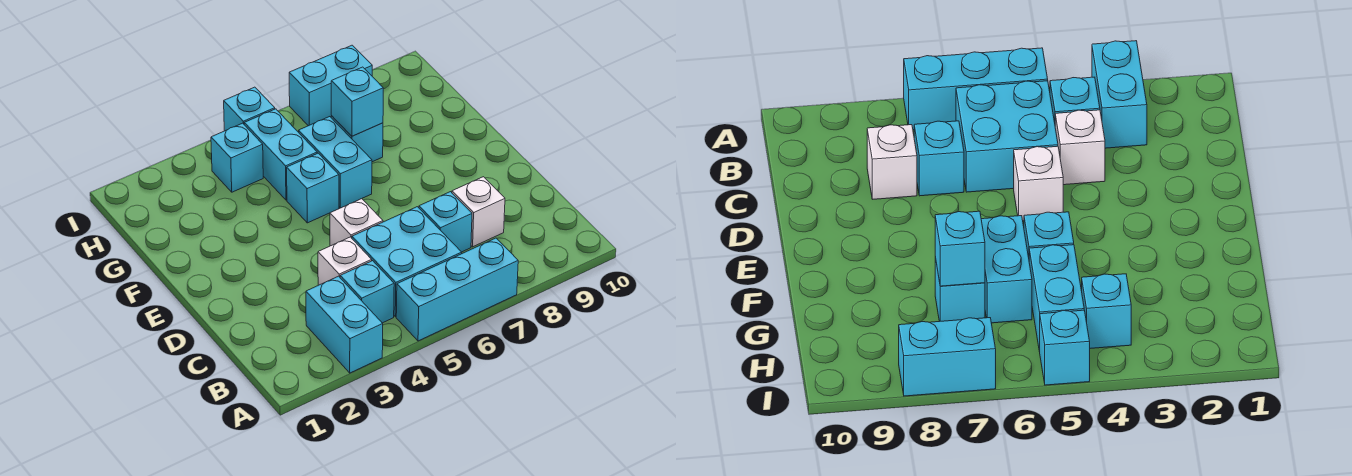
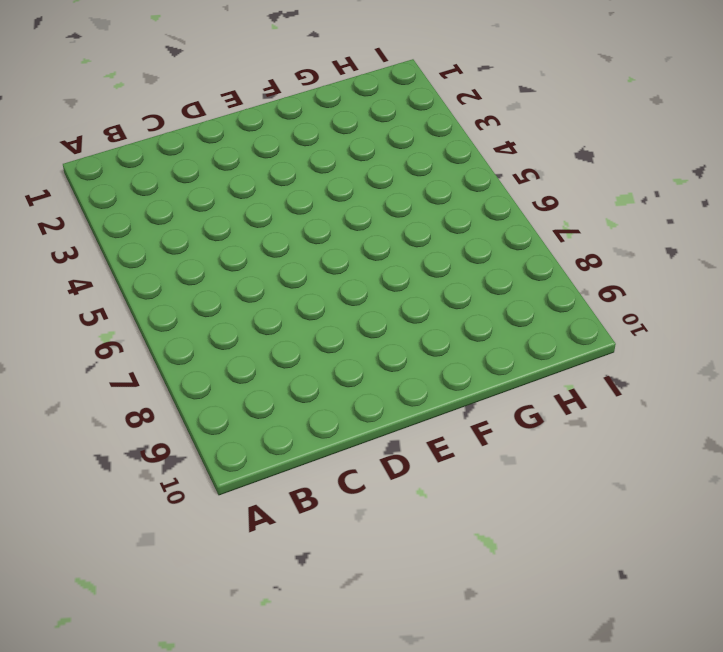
none -> cyan 1x2 brick [306,276,383,373]
none -> cyan 1x3 brick [396,238,518,341]
none -> cyan 1x1 brick [340,261,394,323]

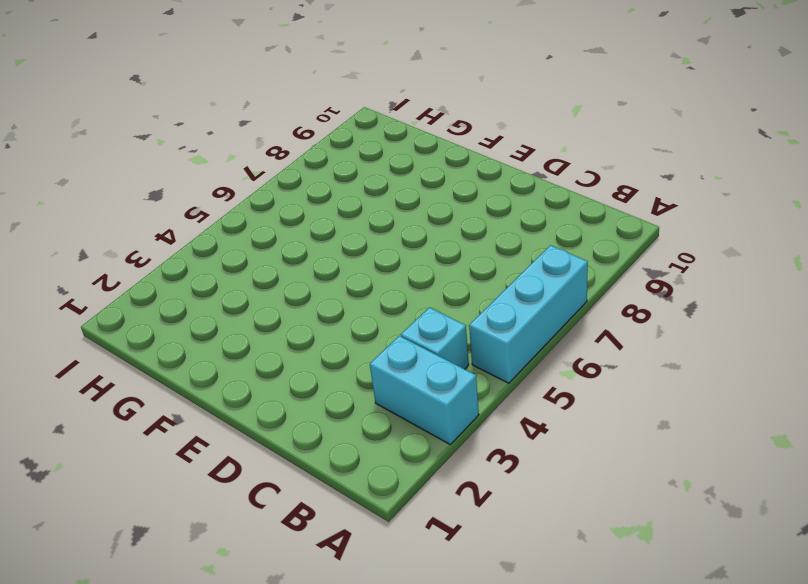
none -> cyan 2x2 brick [352,207,462,317]
none -> white 1x1 brick [318,237,372,285]
none -> cyan 1x1 brick [419,192,472,252]

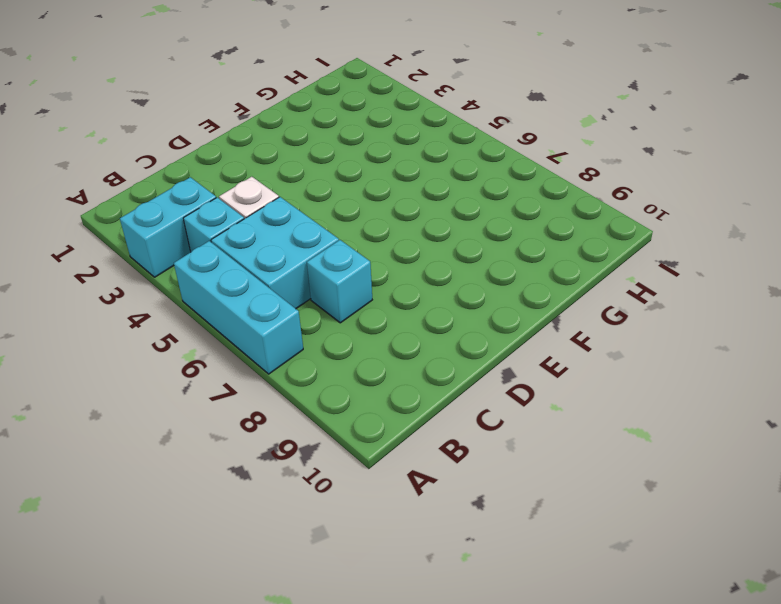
none -> white 1x1 brick [452,177,505,247]
none -> white 1x1 brick [330,199,383,246]
none -> cyan 1x1 brick [287,153,339,223]

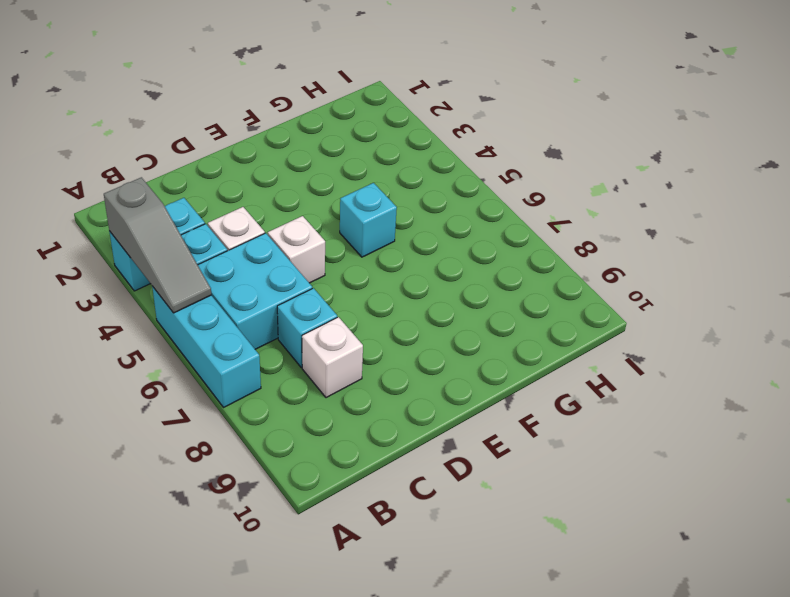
grey 1x3 slope [104,177,211,313] -> none
none -> cyan 1x2 brick [299,117,372,208]
none -> cyan 1x2 brick [244,109,317,200]
none -> cyan 1x1 brick [331,116,383,162]

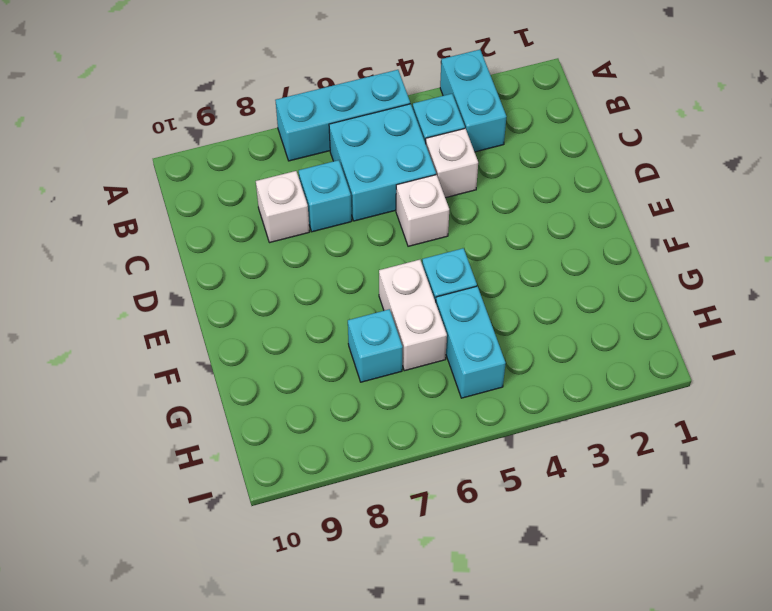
white 1x2 brick [379,260,447,371] -> cyan 1x2 brick [299,117,372,208]
none -> cyan 1x1 brick [211,123,263,192]
none -> cyan 1x1 brick [224,87,275,131]
none -> cyan 1x2 brick [289,45,372,126]

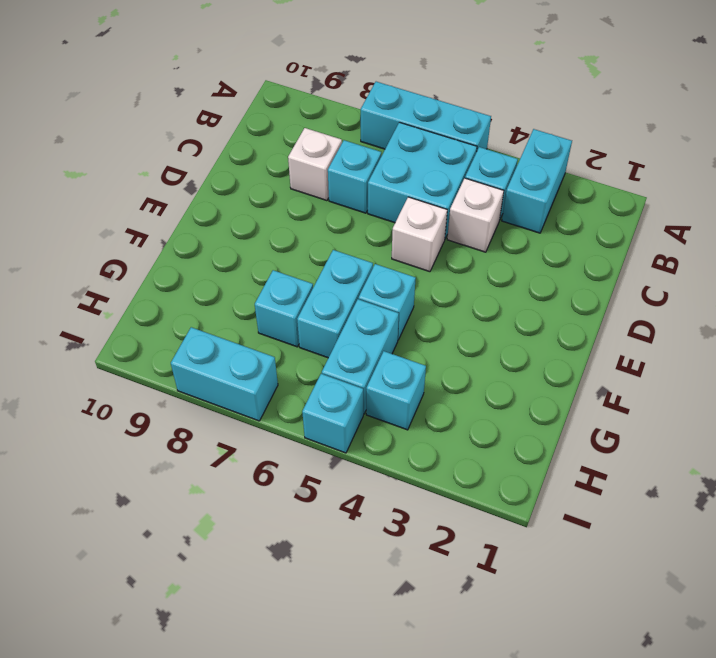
none -> cyan 1x1 brick [331,67,383,136]

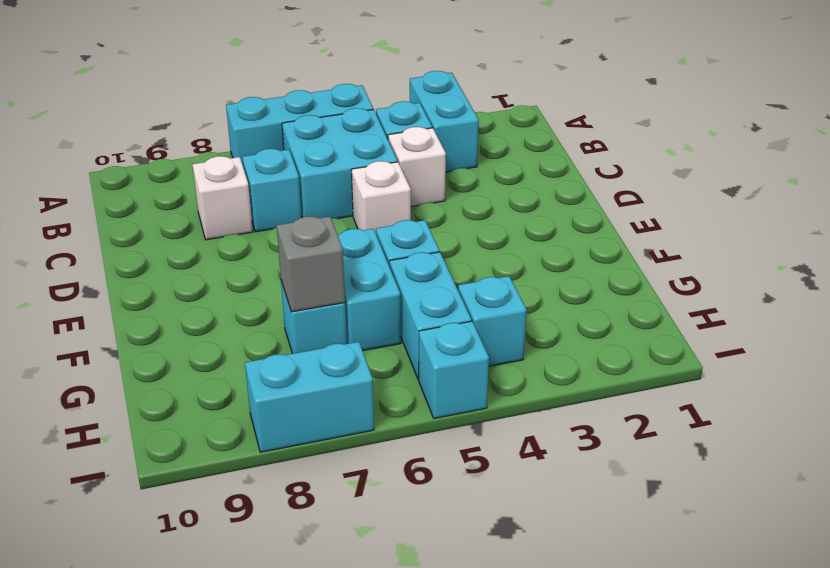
grey 1x1 brick [277,216,345,312] -> cyan 1x1 brick [331,67,383,136]

